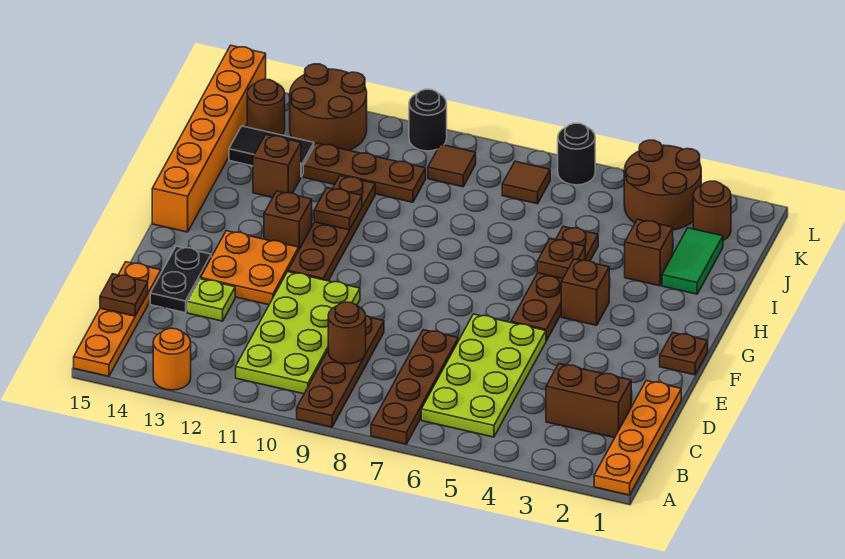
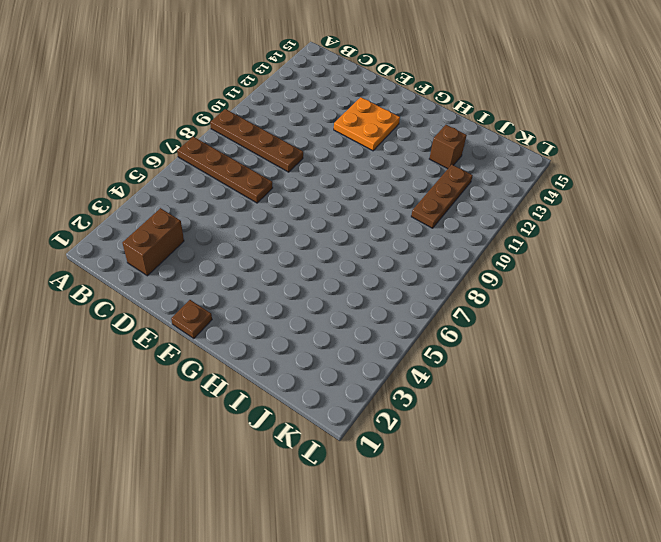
none -> orange 1x4 plate [594,381,681,495]
none -> orange 1x1 round brick [153,328,191,390]
none -> orange 1x4 plate [74,262,161,376]
none -> lime 2x4 plate [421,314,546,437]

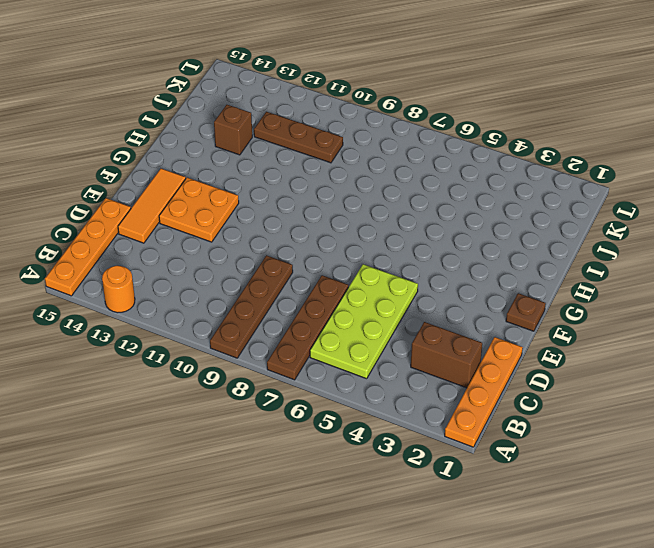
orange 1x3 tile [118,169,186,243] -> black 1x2 plate [150,246,211,313]
none -> lime 2x4 plate [236,272,360,394]
none -> lime 1x1 plate [187,279,235,321]
none -> brown 1x4 plate [511,226,598,341]
none -> brown 1x4 plate [288,176,375,281]

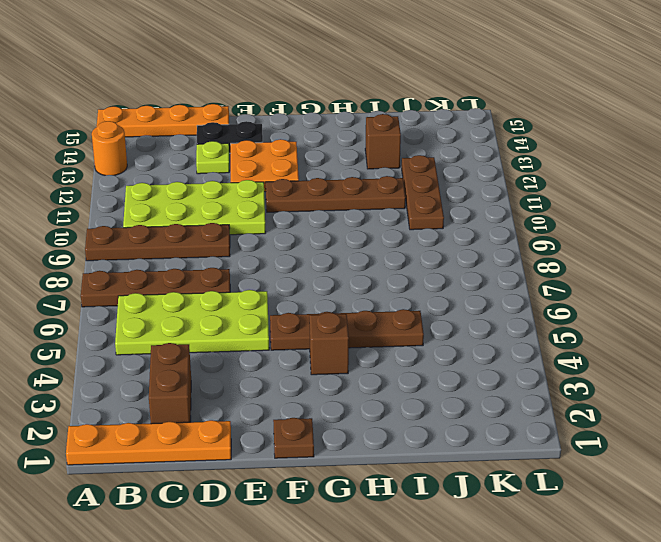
none -> brown 1x1 brick [264,191,312,249]
none -> orange 1x6 brick [152,45,266,232]
none -> green 1x2 tile [662,228,723,294]
none -> brown 1x1 brick [625,219,673,286]

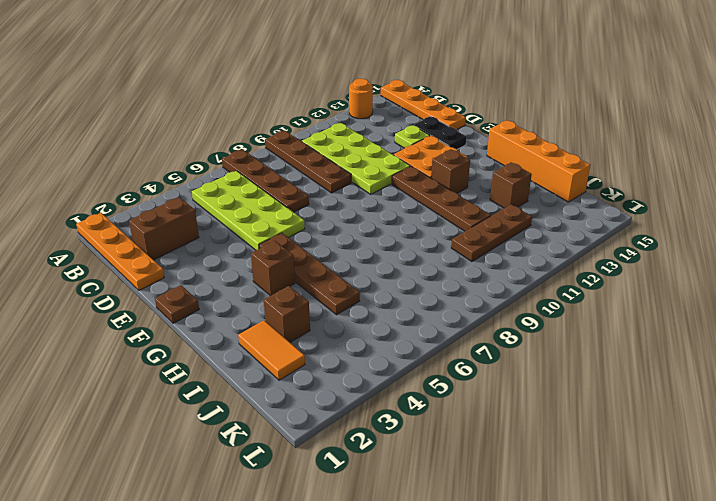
orange 1x4 brick [487,121,590,202] -> orange 1x6 brick [152,45,266,232]
orange 1x2 tile [238,320,305,380] -> green 1x2 tile [662,228,723,294]
none -> black 1x2 tile [229,126,314,177]
none -> brown 1x1 round brick [693,181,731,240]
none -> brown 2x2 round brick [624,140,701,230]
none -> brown 1x1 tile [502,161,550,204]

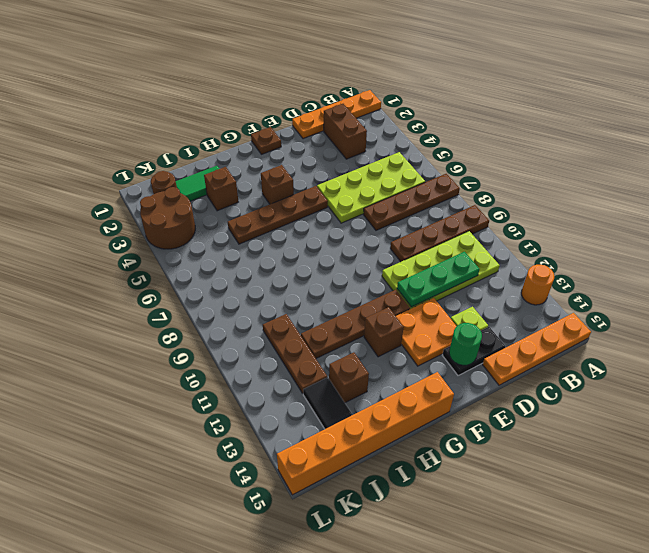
green 1x3 plate [397,252,480,307] -> none
green 1x1 round brick [449,323,482,365] -> none
none -> brown 1x1 tile [502,161,550,204]
none -> brown 1x1 tile [428,144,476,187]
none -> brown 2x2 round brick [290,64,367,151]
none -> brown 1x1 round brick [247,79,285,135]

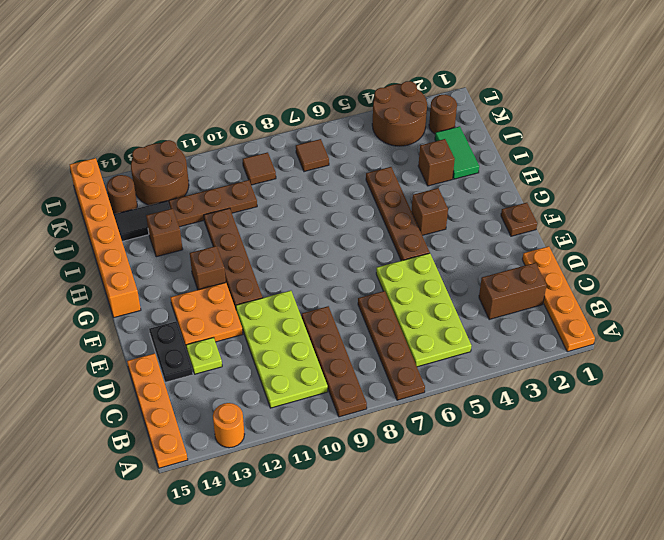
none -> black 1x1 round brick [558,123,595,185]
none -> black 1x1 round brick [409,89,447,151]
none -> brown 1x1 round brick [328,302,366,364]
none -> brown 1x1 plate [100,274,148,316]

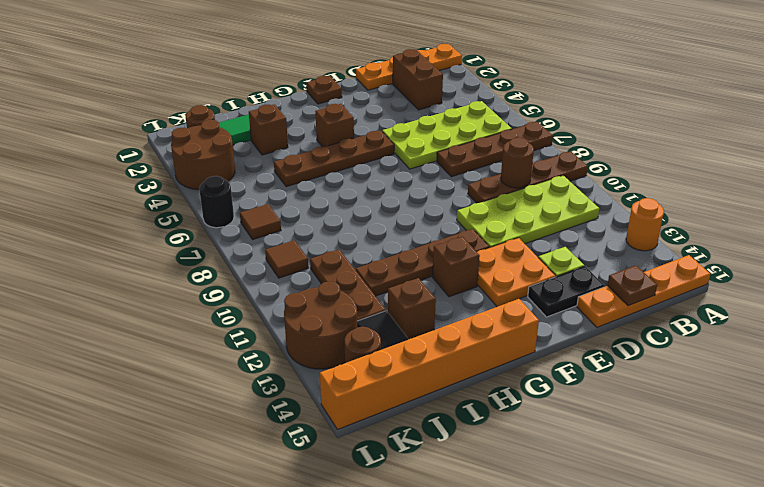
none -> black 1x1 round brick [409,89,447,151]
none -> brown 1x1 plate [537,238,585,279]
none -> brown 1x1 plate [314,188,362,230]

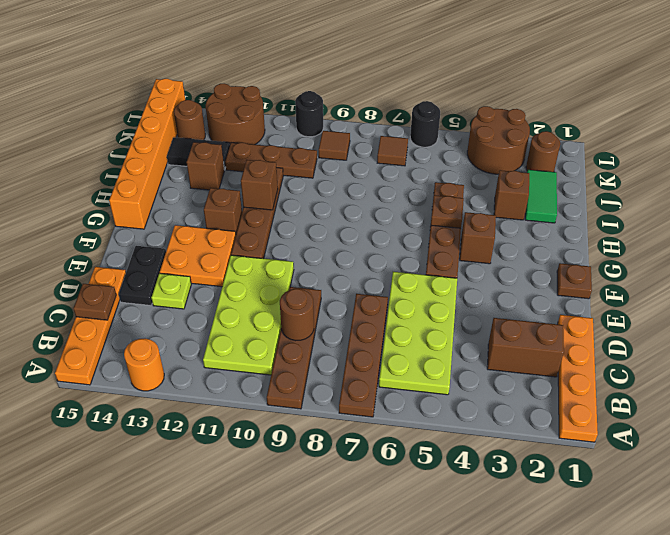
brown 1x1 brick [241,160,278,210] -> brown 1x1 plate [314,188,362,230]

